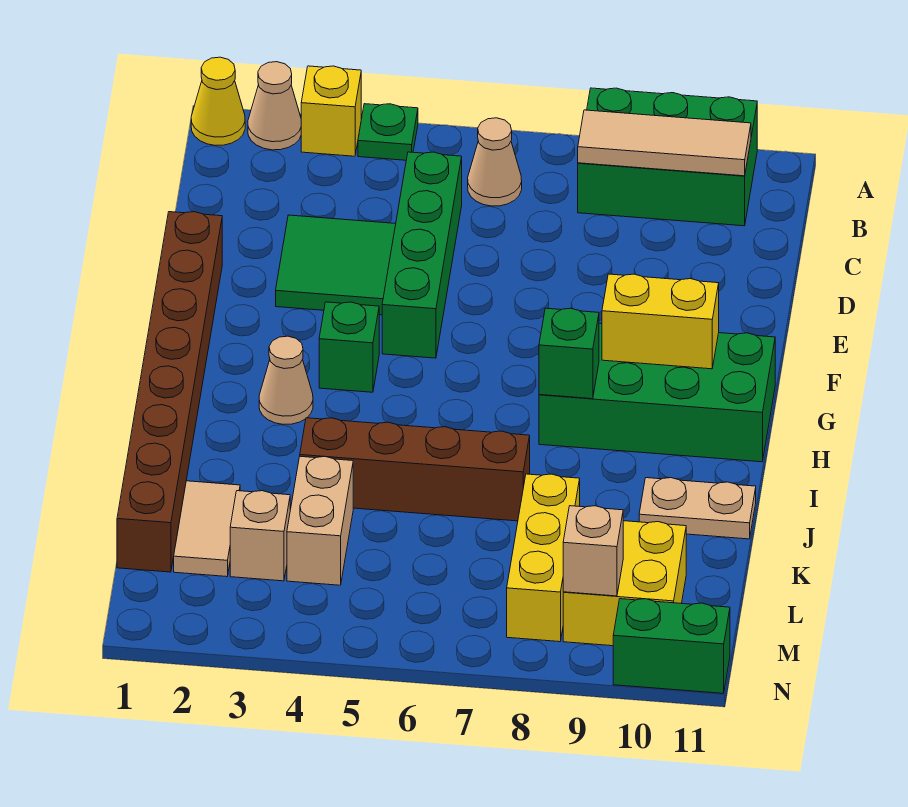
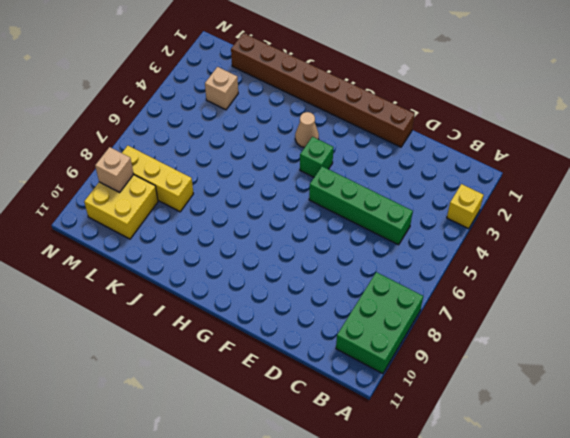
none -> yellow 1x1 cone [191,57,245,145]
none -> tan 1x1 cone [248,62,301,150]
none -> green 1x1 plate [358,104,418,160]

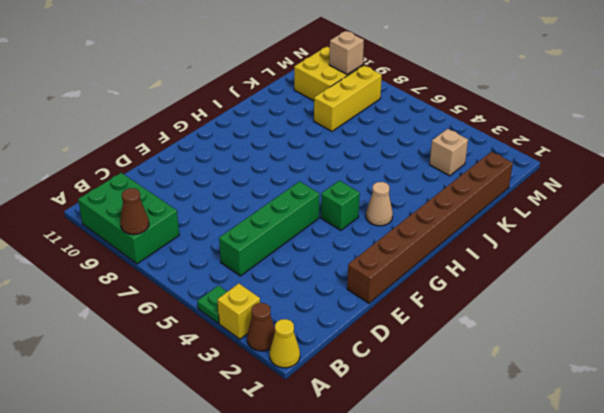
brown 1x1 cone [247,303,275,351] -> tan 1x1 cone [248,62,301,150]
brown 1x1 cone [120,188,149,235] -> none
none -> tan 1x1 cone [468,118,522,206]
none -> green 2x2 tile [276,215,396,315]
none -> green 2x4 brick [539,323,775,462]

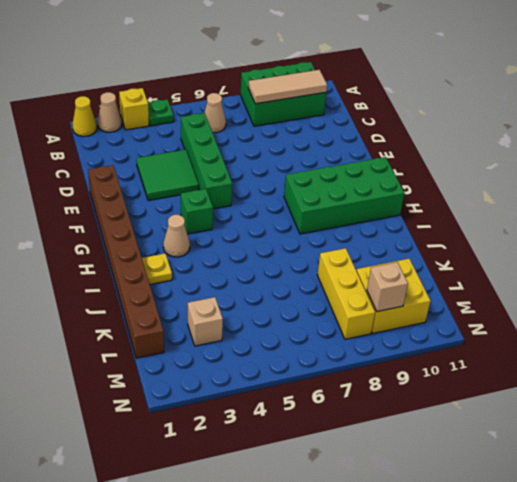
yellow 1x1 plate [142,254,172,284] -> none
none -> brown 1x4 brick [300,418,530,521]
none -> tan 1x2 plate [639,478,756,539]
none -> tan 1x2 tile [174,481,240,577]

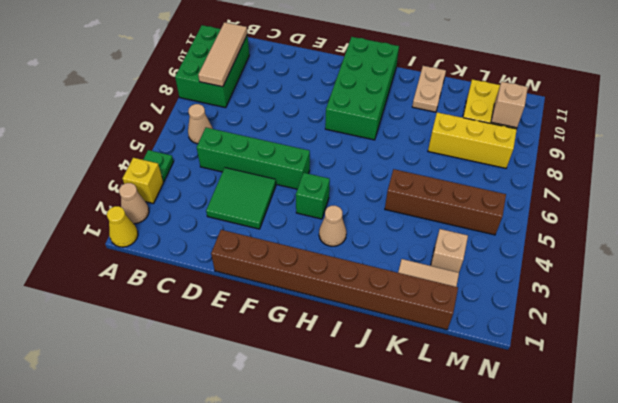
brown 1x4 brick [385,169,506,235] -> brown 1x4 brick turned to [300,418,530,521]
none -> tan 1x2 brick [287,456,353,585]
none -> green 1x2 brick [613,599,730,693]
none -> yellow 1x2 brick [602,274,719,369]

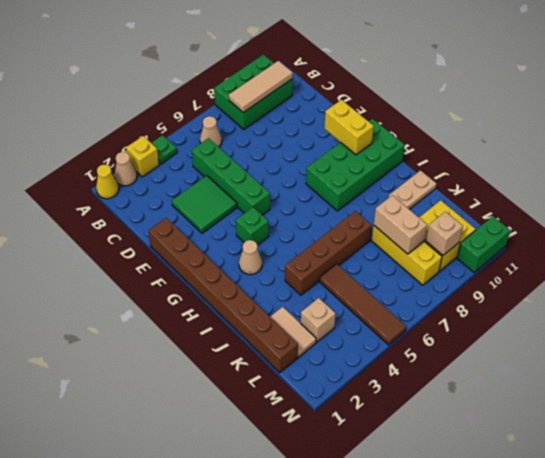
yellow 1x2 brick [324,100,374,155] -> yellow 1x2 brick turned to [602,274,719,369]
brown 1x4 tile [320,264,406,345] -> none
tan 1x2 brick [374,195,427,254] -> tan 1x2 brick moved to [287,456,353,585]
none -> green 1x1 brick [539,308,599,399]

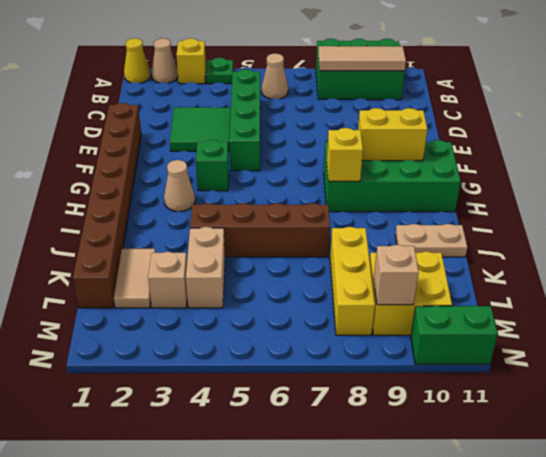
yellow 1x1 brick [327,128,363,181] -> green 1x1 brick [539,308,599,399]

